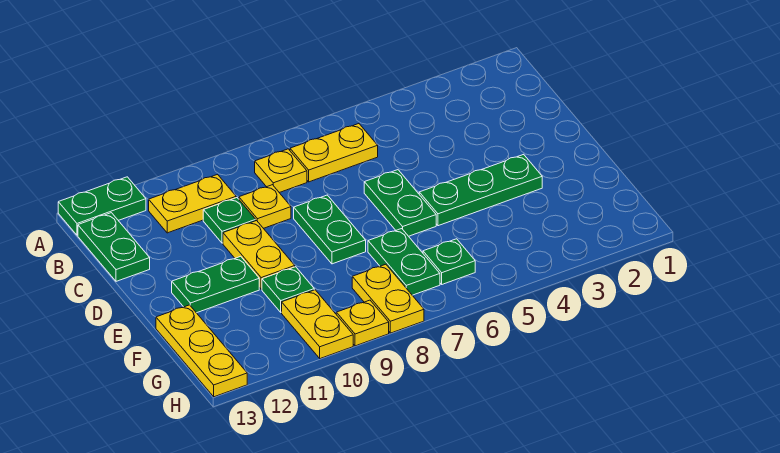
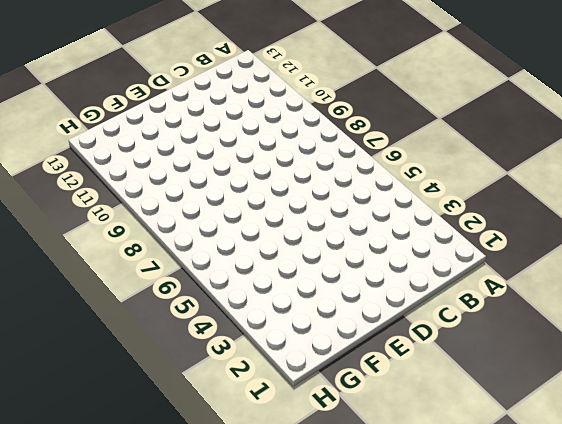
none -> green 1x2 plate [58,177,146,235]
none -> yellow 1x2 plate [290,124,378,182]
none -> yellow 1x1 plate [255,149,307,193]

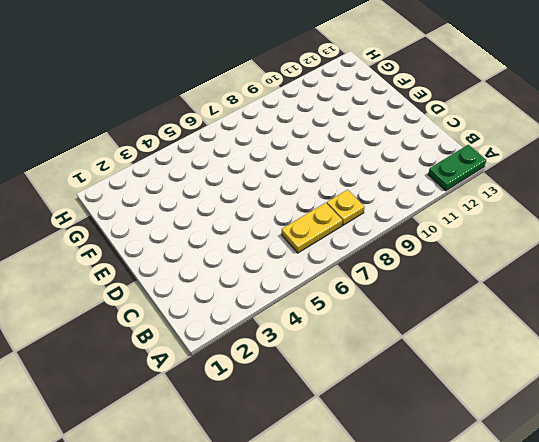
none -> yellow 1x2 plate [149,175,236,233]
none -> green 1x2 plate [78,213,150,281]
none -> yellow 1x1 plate [239,185,291,228]

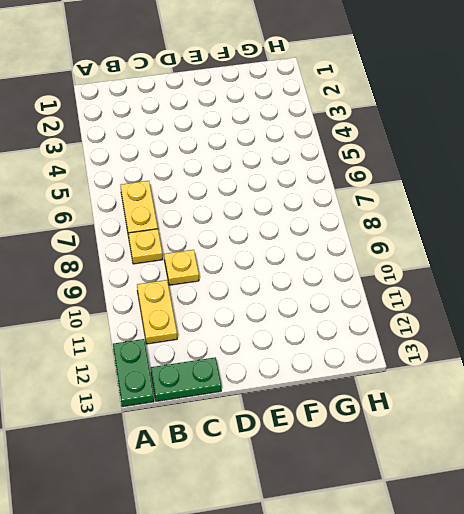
none -> green 1x1 plate [203,198,256,243]
none -> green 1x2 plate [364,170,436,236]
none -> green 1x2 plate [294,195,366,264]

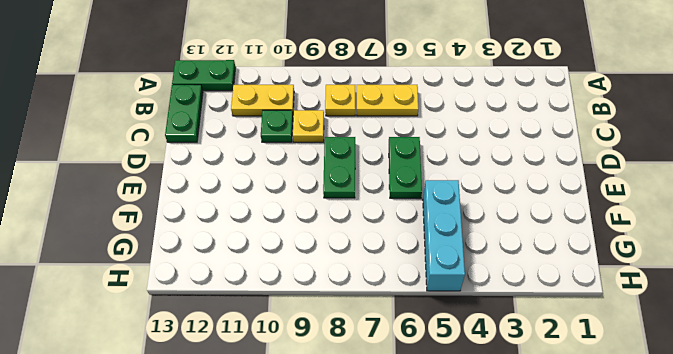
cyan 1x3 brick [423,180,465,291] -> none
none -> yellow 1x2 plate [223,221,295,289]
none -> green 1x3 plate [419,154,542,226]
none -> green 1x2 plate [172,256,259,313]

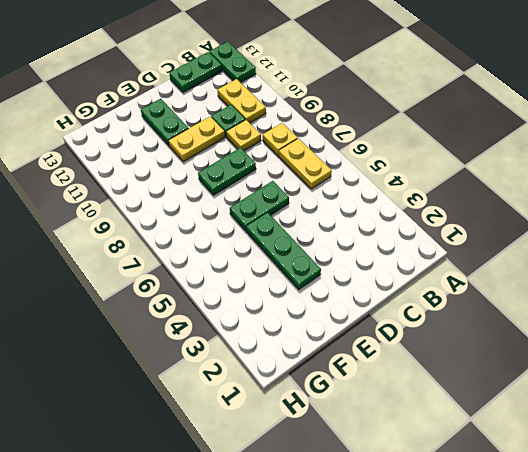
none -> green 1x2 plate [368,229,440,295]
none -> green 1x1 plate [262,267,314,312]
none -> yellow 1x3 plate [156,305,247,397]

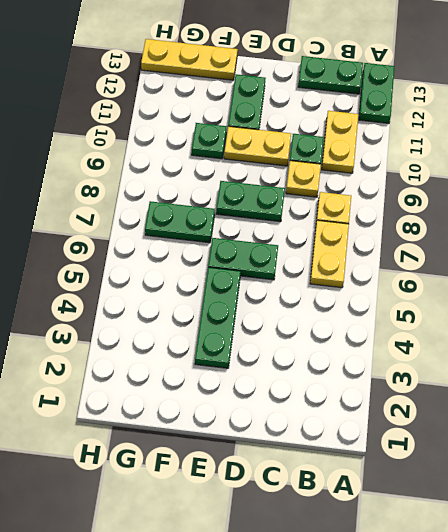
none -> green 1x1 plate [423,239,475,284]
none -> yellow 1x2 plate [352,264,424,333]
none -> yellow 1x2 plate [282,290,353,359]

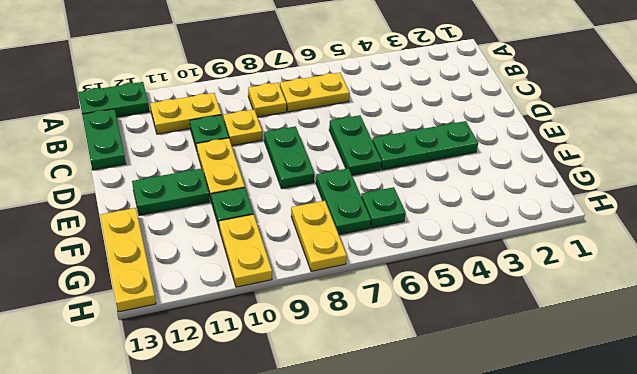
none -> yellow 1x1 plate [336,300,389,346]

